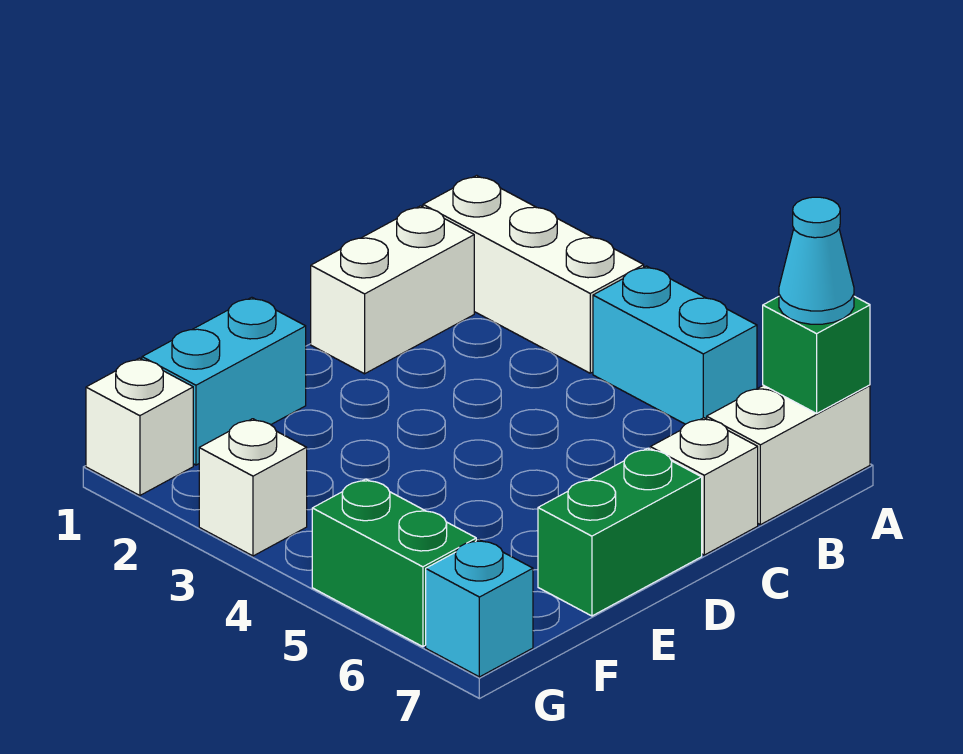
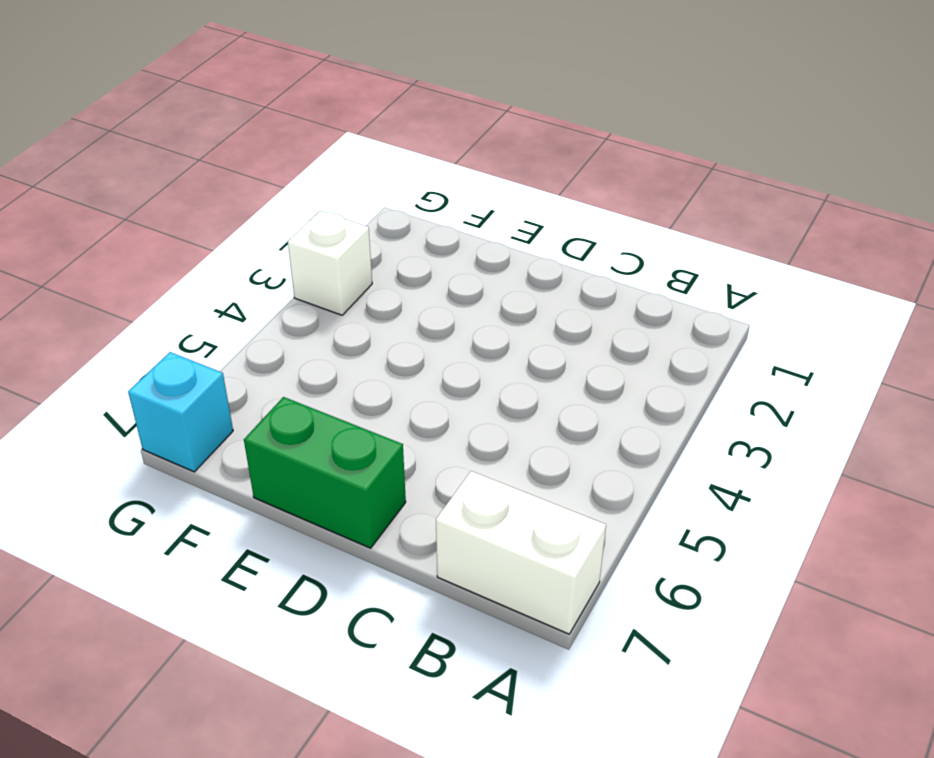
none -> white 1x3 brick [423,175,644,373]
none -> cyan 1x2 brick [593,266,757,424]
none -> white 1x2 brick [311,206,474,374]

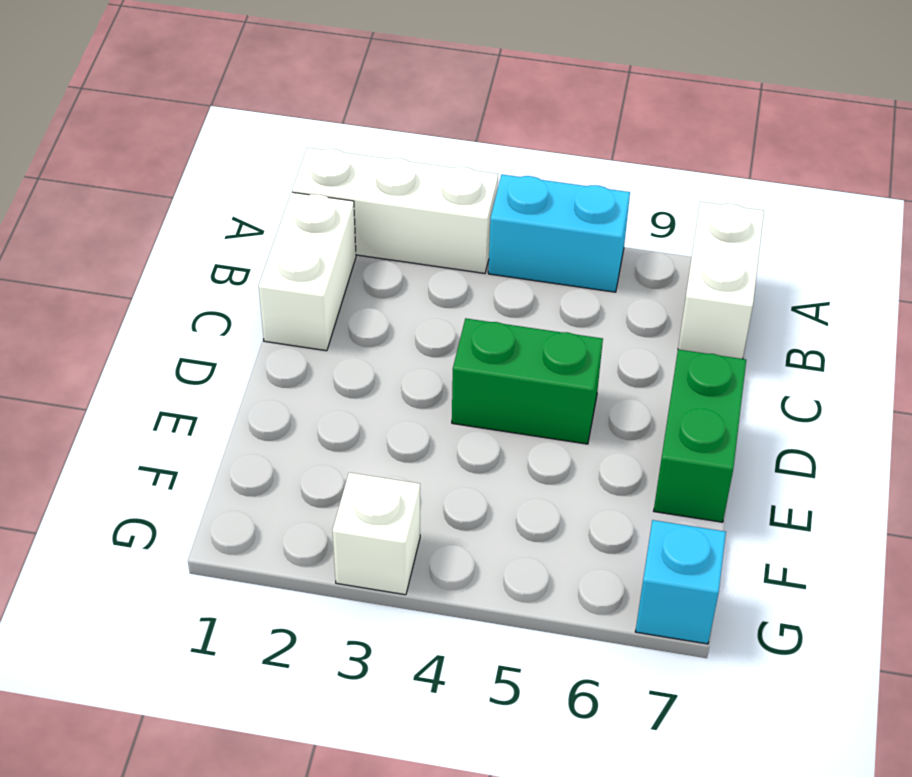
green 1x2 brick [452,318,603,444] -> green 1x2 brick moved to [312,479,476,647]
none -> white 1x1 brick [650,418,758,555]
none -> cyan 1x2 brick [142,297,306,465]
none -> white 1x1 brick [86,358,193,496]

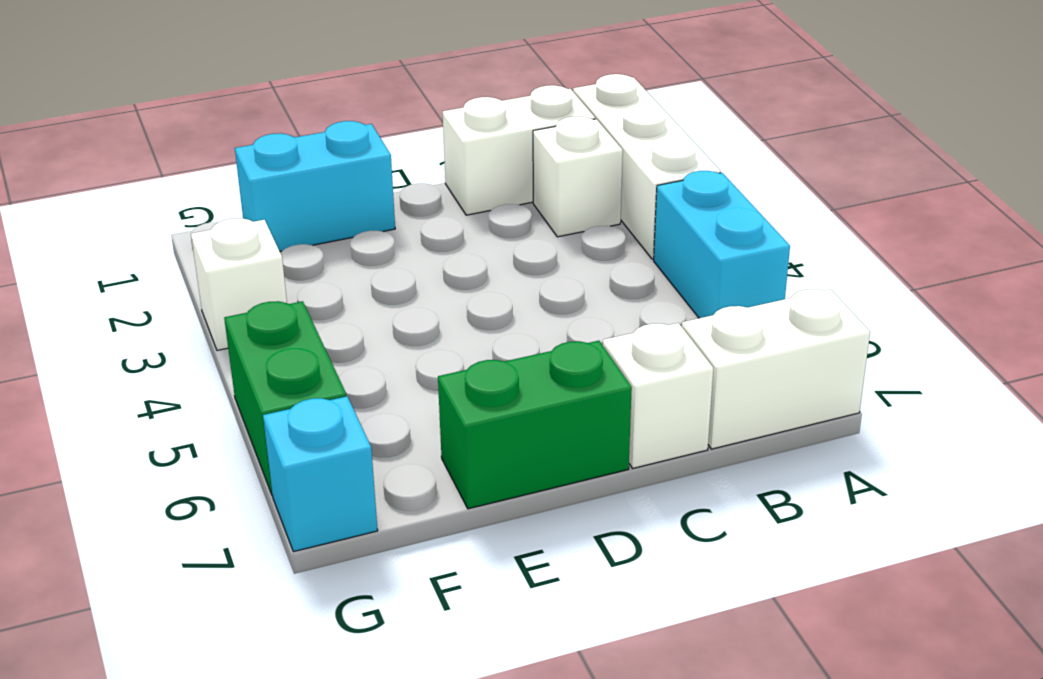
white 1x1 brick [533,116,623,237] -> white 1x1 brick moved to [86,358,193,496]
none -> green 1x1 brick [763,296,870,413]
none -> cyan 1x1 cone [779,197,854,324]

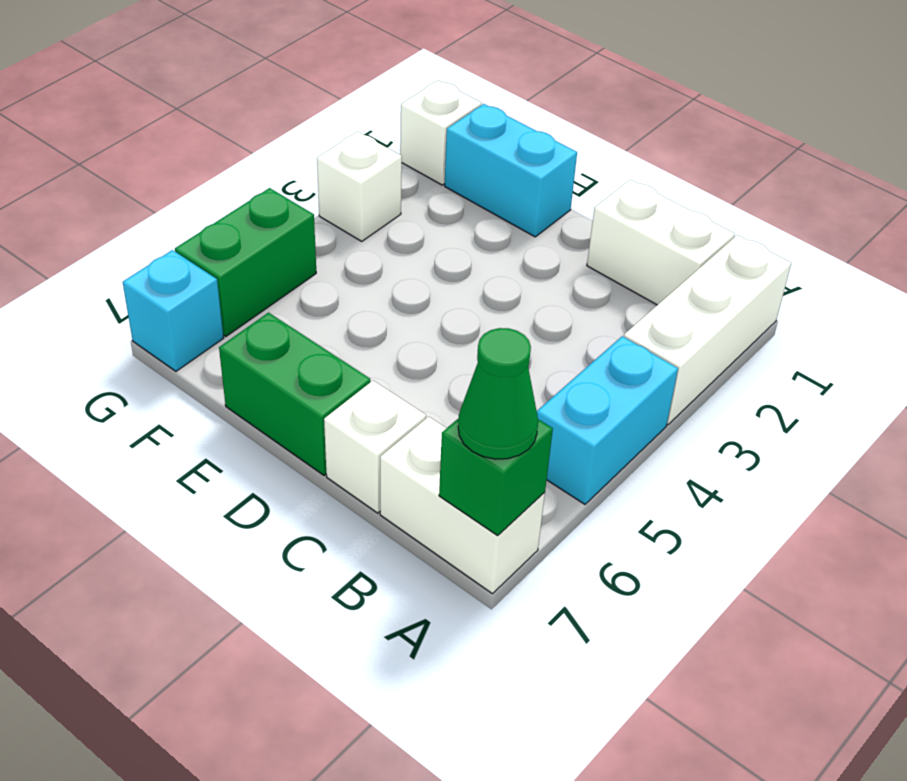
green 1x1 cone [458,328,538,459] -> cyan 1x1 cone [779,197,854,324]

